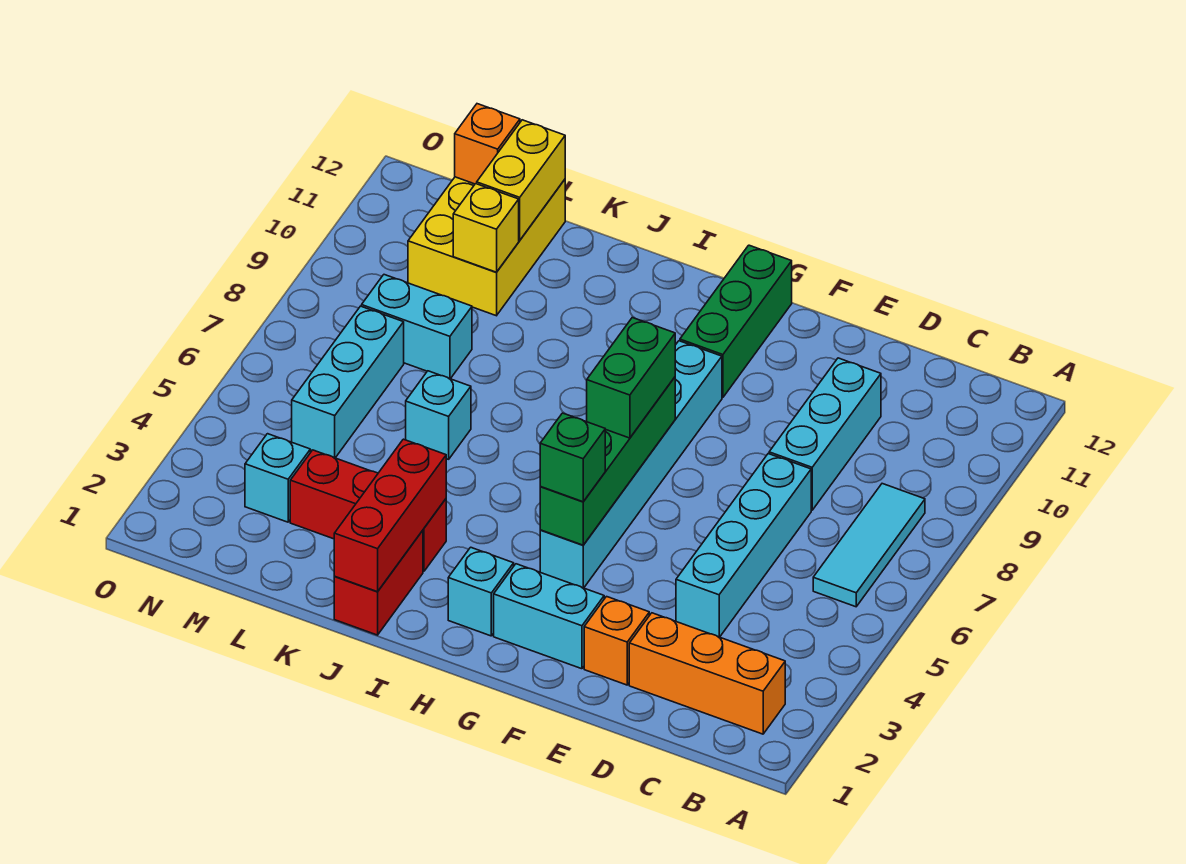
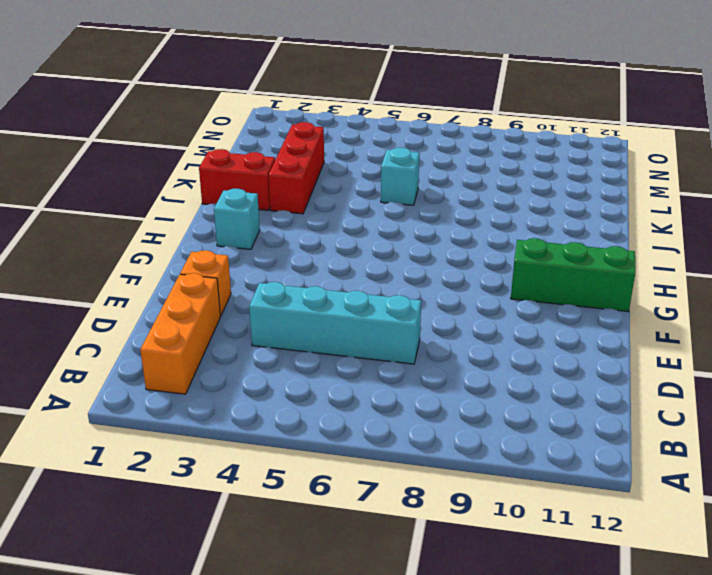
none -> cyan 1x3 tile [813,484,925,607]
none -> cyan 1x3 brick [769,358,881,510]
none -> cyan 1x2 brick [494,564,604,669]

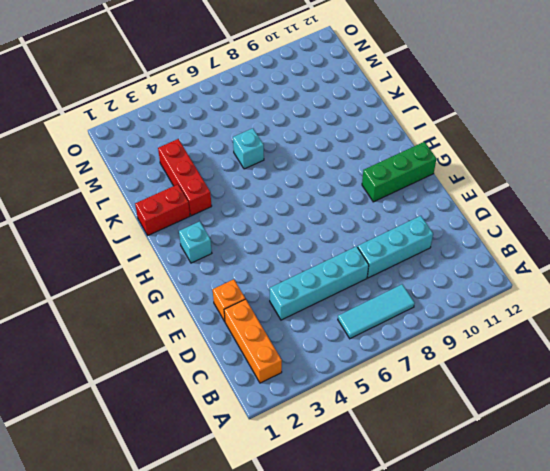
none -> cyan 1x2 brick [494,564,604,669]
none -> cyan 1x6 brick [540,341,722,588]
none -> cyan 1x2 brick [362,275,472,379]

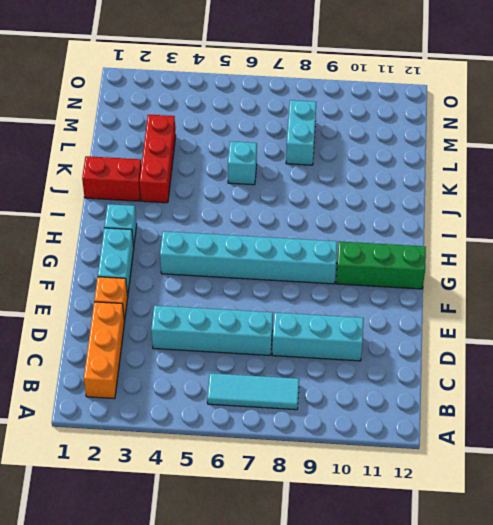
none -> yellow 2x3 brick [408,177,565,316]
none -> cyan 1x1 brick [245,434,310,522]
none -> cyan 1x3 brick [292,306,404,458]

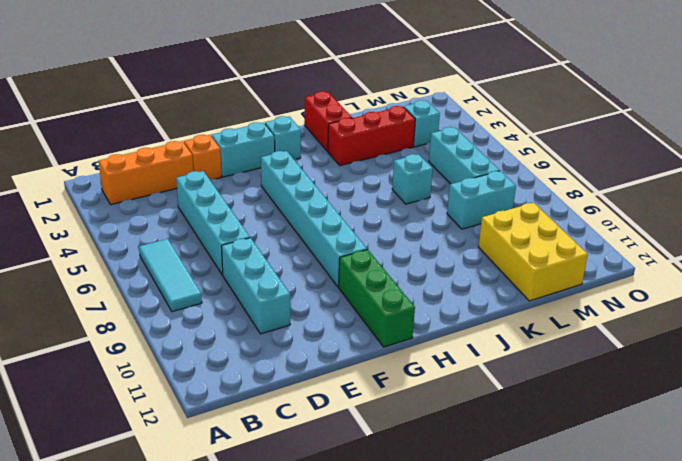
none -> green 1x4 brick [540,377,675,545]
none -> red 1x3 brick [334,439,446,592]
none -> yellow 1x1 brick [453,184,519,272]

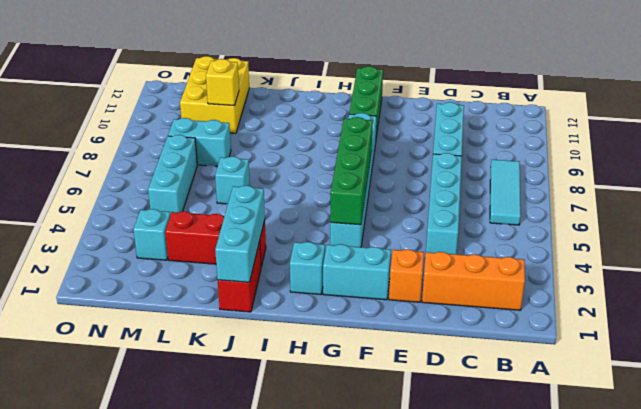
cyan 1x3 brick [215,186,265,282] -> red 1x3 brick [334,439,446,592]
none -> yellow 1x2 brick [477,120,565,240]
none -> orange 1x1 brick [455,104,520,184]
none -> green 1x1 brick [540,413,605,502]

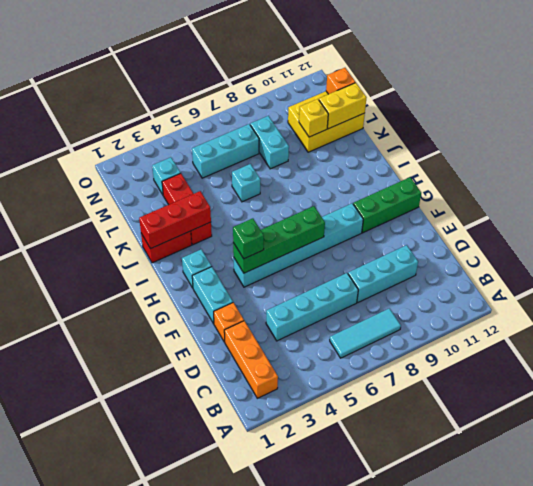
none -> green 1x2 brick [587,318,675,438]

